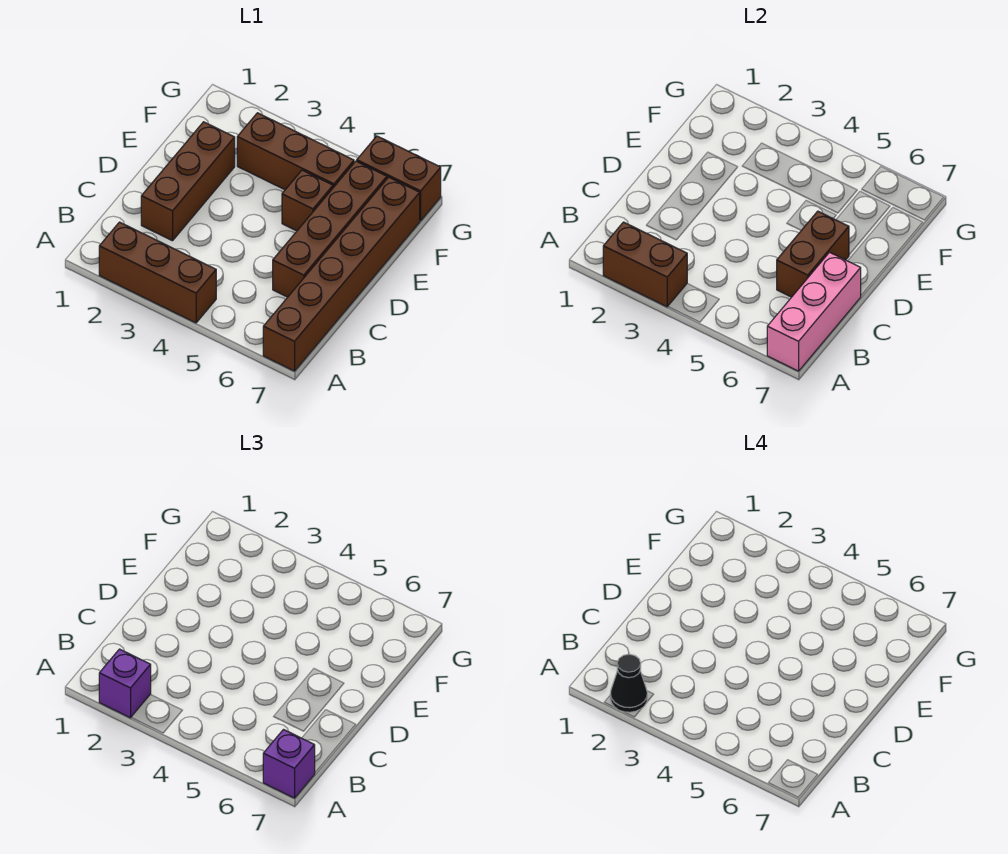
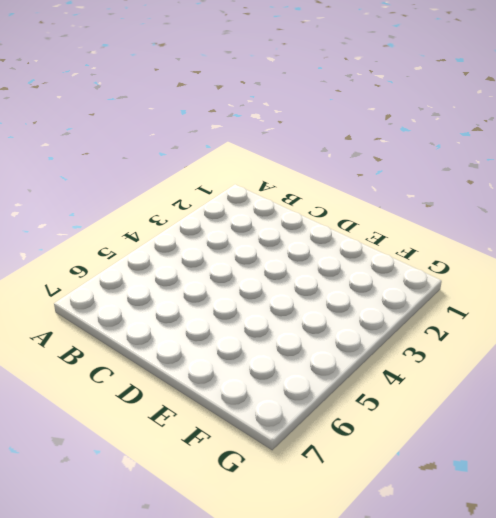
none -> brown 1x3 brick [99,222,216,323]
none -> brown 1x6 brick [263,177,420,371]
none -> brown 1x3 brick [141,122,235,241]

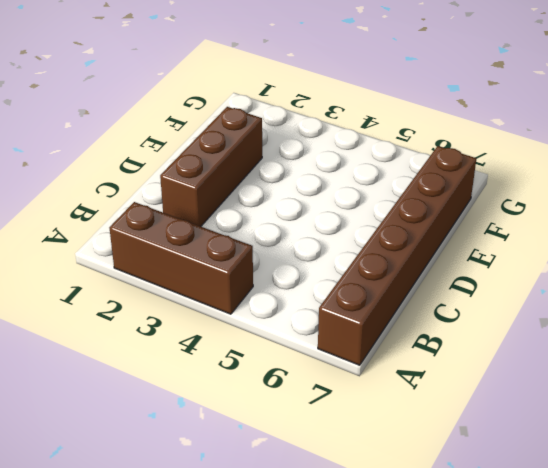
none -> brown 1x4 brick [273,161,387,297]
none -> brown 1x1 brick [282,170,333,231]
none -> brown 1x3 brick [237,113,354,190]

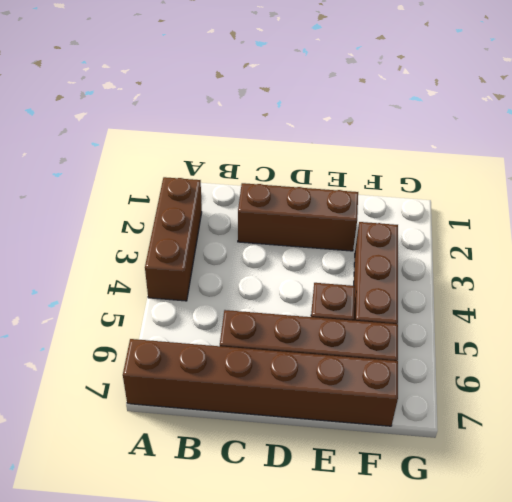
none -> brown 1x2 brick [357,136,441,221]
none -> brown 1x2 brick [603,222,687,307]
none -> pink 1x3 brick [767,252,861,371]

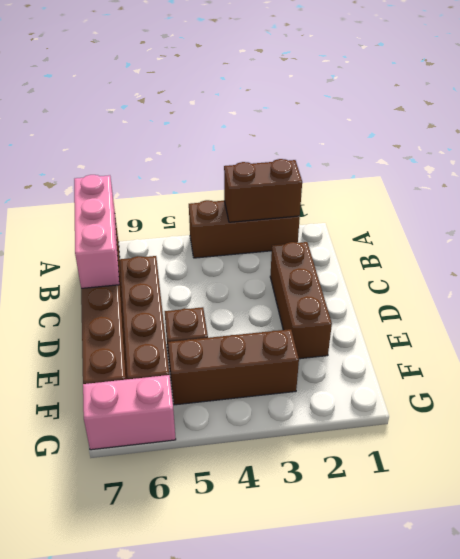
pink 1x2 brick [83,375,176,450] -> brown 1x2 brick [357,136,441,221]
none -> brown 1x2 brick [777,211,849,297]
none -> purple 1x1 brick [99,649,151,718]
none -> purple 1x1 brick [263,730,315,798]

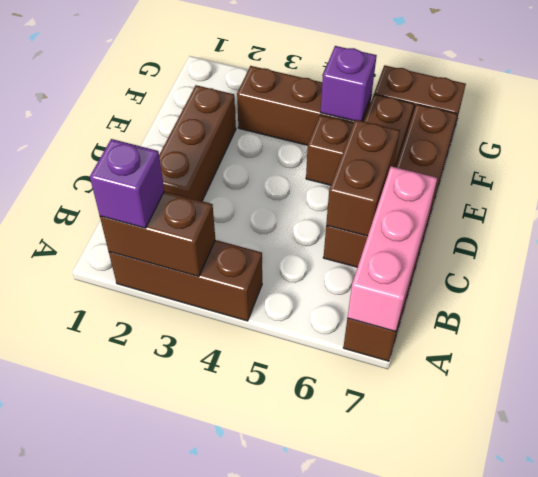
purple 1x1 brick [320,46,377,121] -> purple 1x1 brick moved to [263,730,315,798]
none -> black 1x1 cone [610,654,647,712]

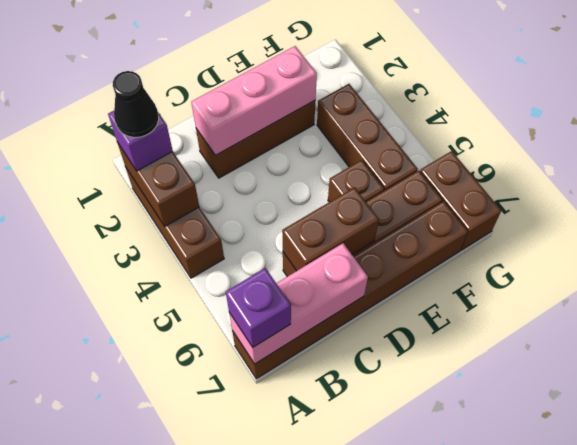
pink 1x3 brick [191,46,317,155] -> none

